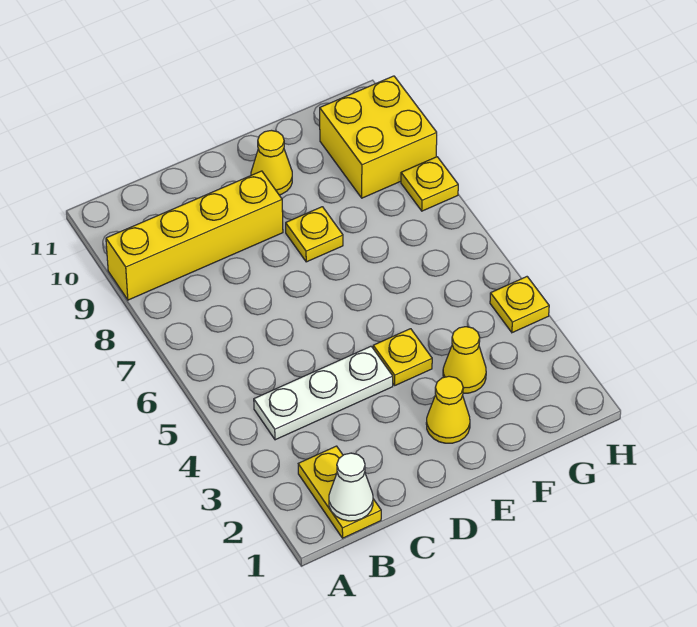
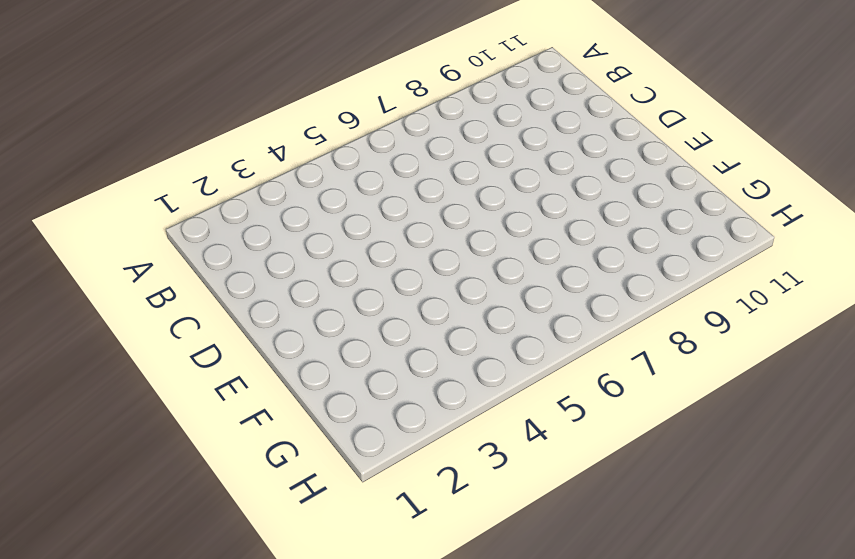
none -> yellow 1x4 brick [106,171,283,300]
none -> yellow 1x2 plate [298,446,381,538]
none -> white 1x3 plate [254,346,393,440]

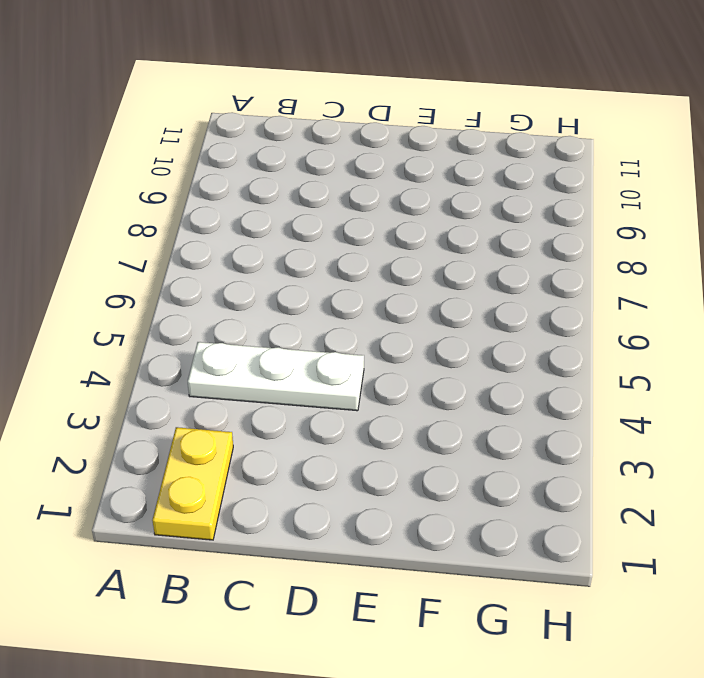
none -> yellow 1x4 brick [106,171,283,300]
none -> yellow 1x1 cone [426,376,470,443]
none -> yellow 1x1 plate [373,329,432,385]

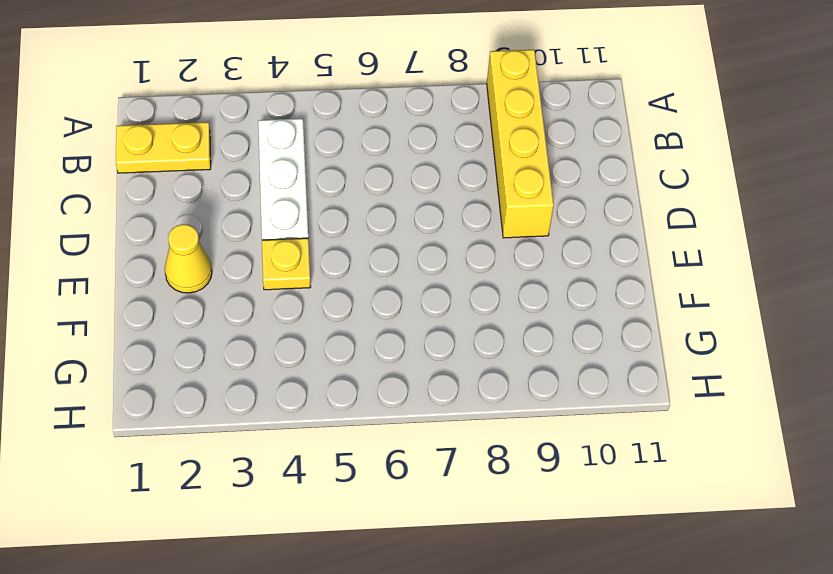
none -> yellow 1x1 plate [286,207,343,262]
none -> yellow 1x1 cone [251,130,292,195]
none -> yellow 1x1 cone [443,327,486,393]

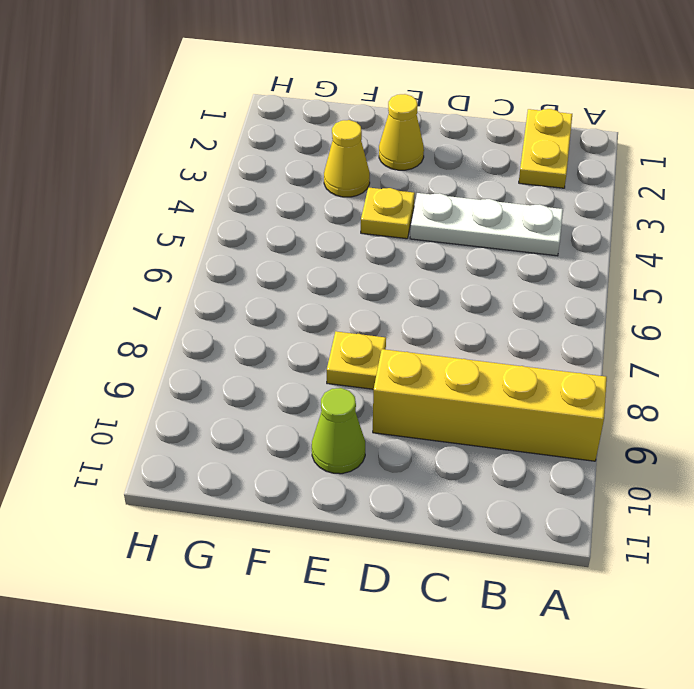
lime 1x1 cone [312,388,365,474] -> yellow 1x1 cone [251,130,292,195]
none -> yellow 2x2 brick [320,76,437,198]
none -> yellow 1x1 plate [490,277,549,333]
none -> yellow 1x1 plate [401,157,458,211]

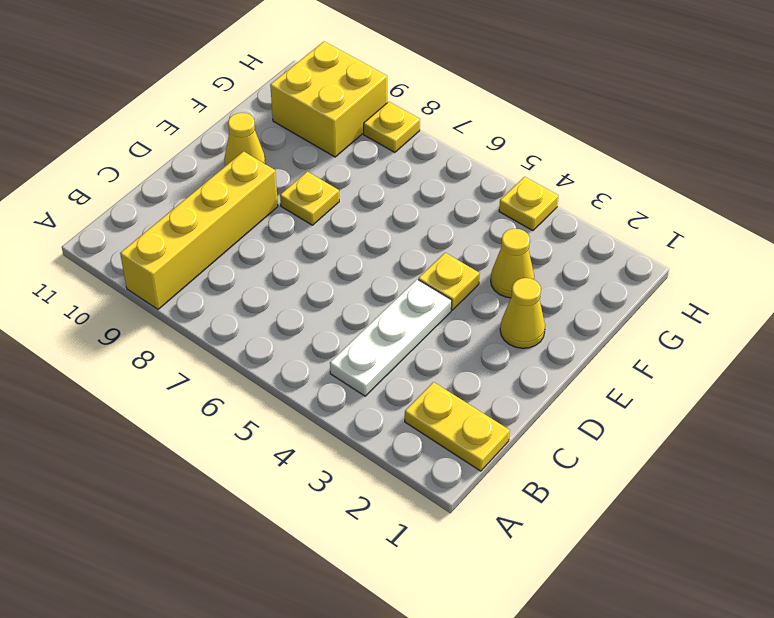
none -> white 1x1 cone [329,453,373,521]

